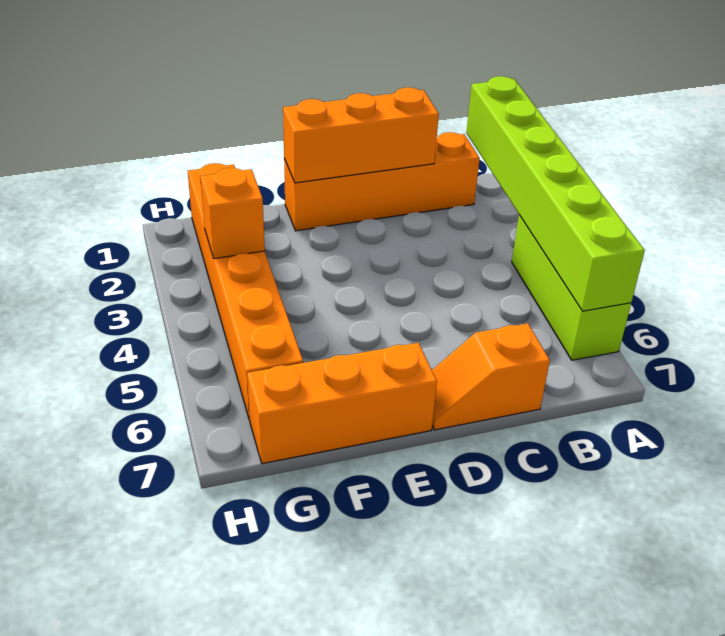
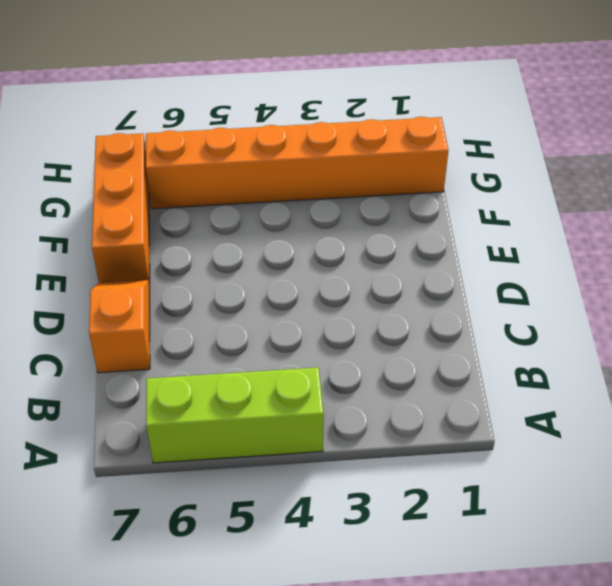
none -> orange 1x4 brick [284,132,480,231]
none -> lime 1x6 brick [466,76,645,311]

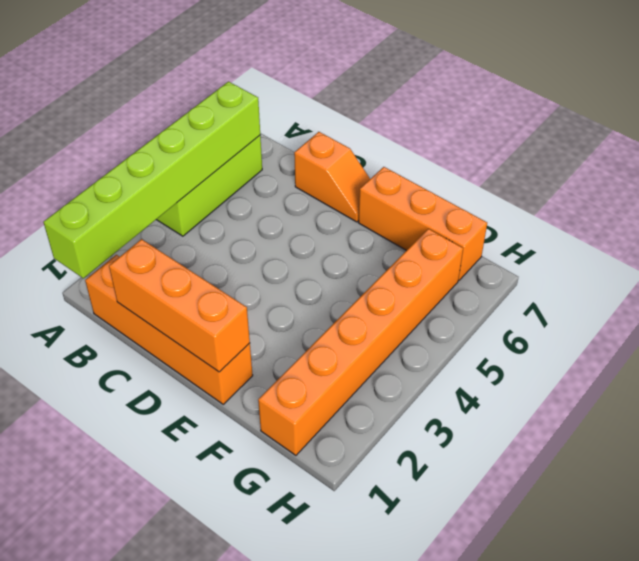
none -> orange 1x1 brick [200,168,265,259]

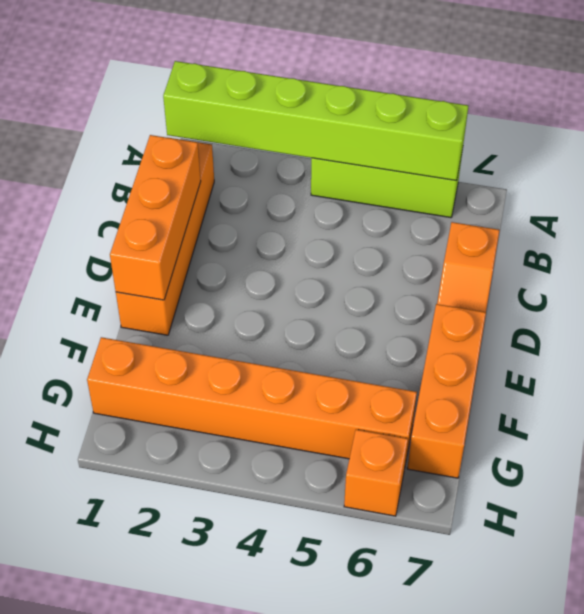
orange 1x1 brick [344,429,408,516] -> orange 1x1 brick moved to [200,168,265,259]

